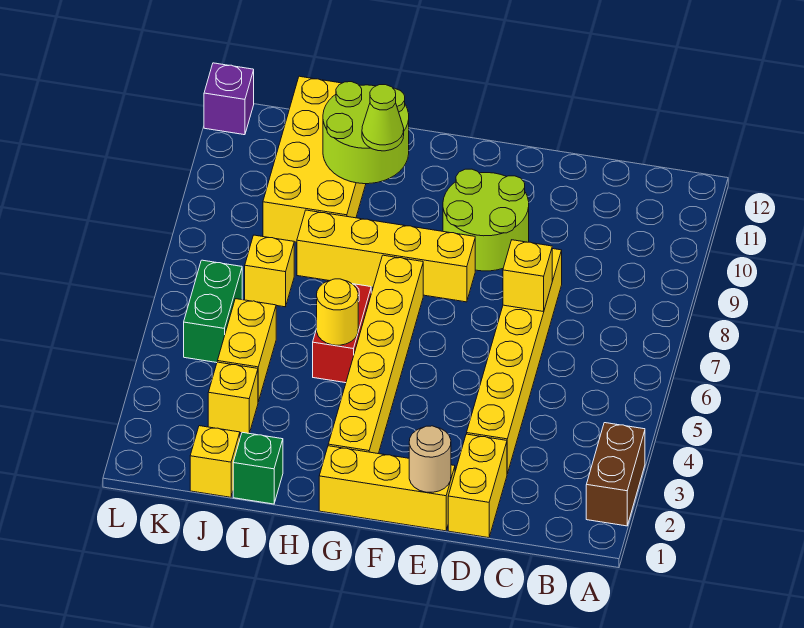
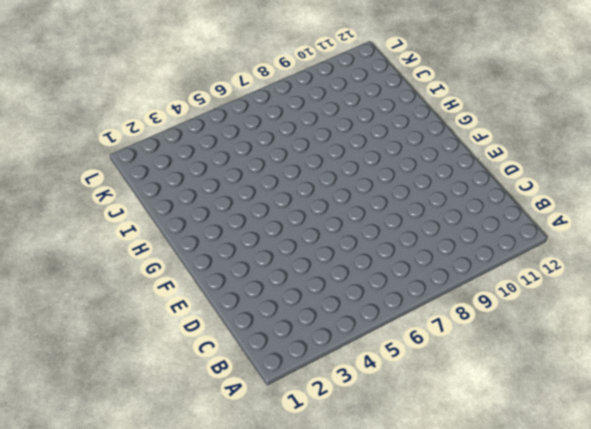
none -> brown 1x2 brick [586,423,645,526]
none -> yellow 1x2 brick [448,434,507,538]
none -> yellow 1x6 brick [467,249,562,474]

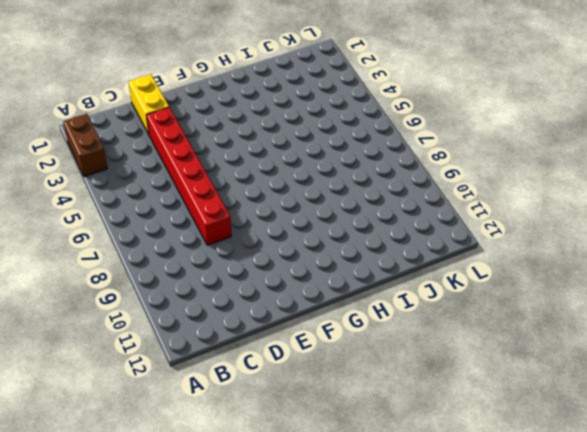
red 1x6 brick [146,107,231,245] -> yellow 1x6 brick [467,249,562,474]
none -> yellow 1x3 brick [319,446,455,531]
none -> lime 2x2 round brick [443,169,529,271]
none -> yellow 1x4 brick [297,210,475,302]

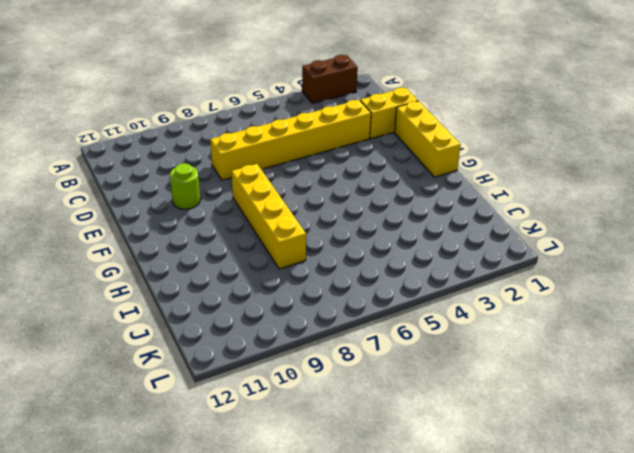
lime 1x1 round brick [170,163,200,209] -> lime 2x2 round brick [443,169,529,271]
none -> yellow 1x6 brick [328,255,423,454]
none -> red 1x2 brick [313,284,371,383]
none -> green 1x1 brick [233,432,283,504]

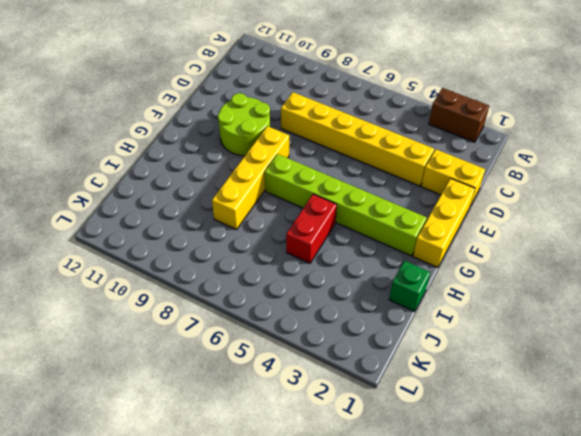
lime 1x6 brick [265,154,427,256] -> yellow 1x6 brick [328,255,423,454]
red 1x2 brick [286,194,337,263] -> red 1x2 brick turned to [313,284,371,383]
none -> yellow 2x4 brick [263,76,366,242]
none -> yellow 1x1 brick [190,426,240,497]
none -> yellow 1x1 brick [208,362,258,433]

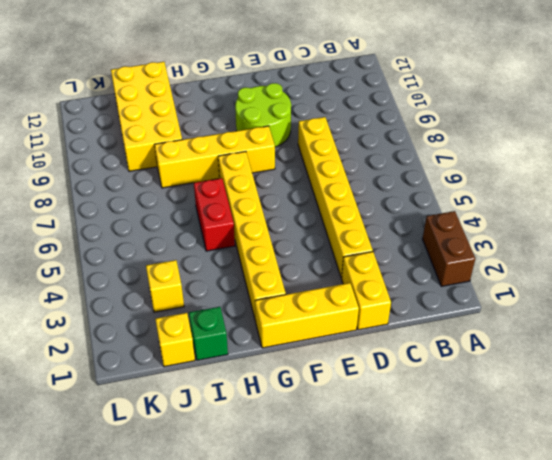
none -> yellow 1x2 brick [217,299,276,402]
none -> yellow 1x1 brick [245,235,294,307]
none -> green 1x2 brick [184,260,242,363]

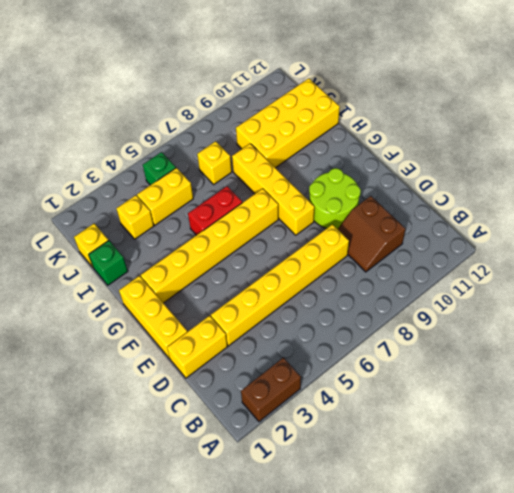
brown 2x2 slope [338,196,406,272] -> none
green 1x1 brick [143,152,176,185] -> green 1x2 brick [184,260,242,363]
none -> purple 1x1 brick [204,63,254,135]
none -> yellow 1x1 brick [503,240,552,312]
none -> tan 1x1 round brick [409,426,451,492]

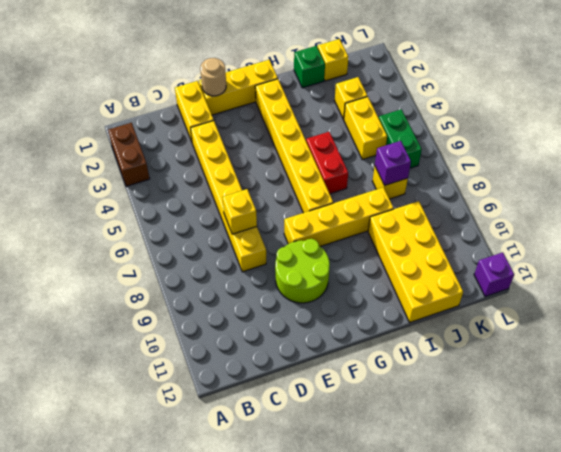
purple 1x1 brick [375,141,411,186] -> none
none -> yellow 1x1 round brick [316,279,358,345]
none -> lime 2x2 round brick [323,82,409,184]
none -> lime 1x1 cone [362,85,404,151]

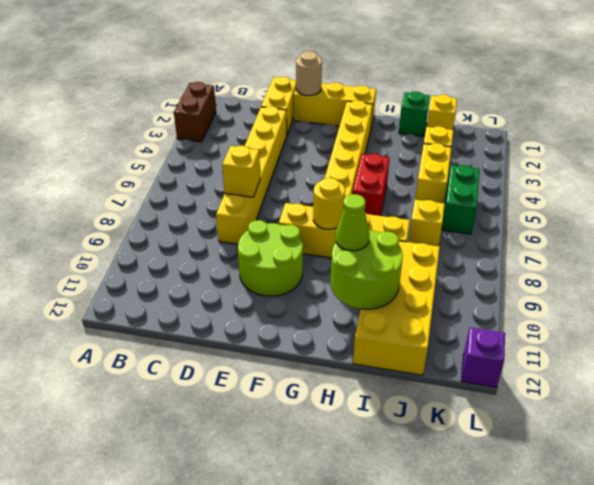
yellow 1x1 round brick [313,178,345,229] -> yellow 1x1 round brick moved to [316,279,358,345]

